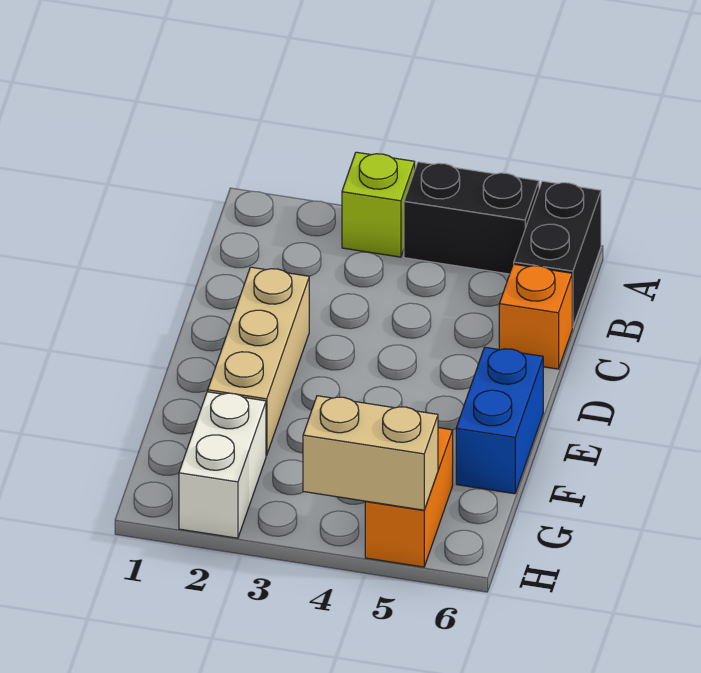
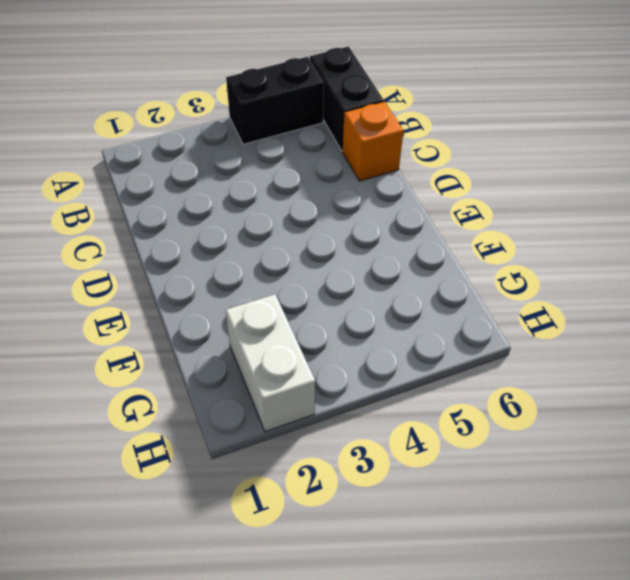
none -> lime 1x1 brick [342,152,415,257]
none -> tan 1x3 brick [208,267,309,455]

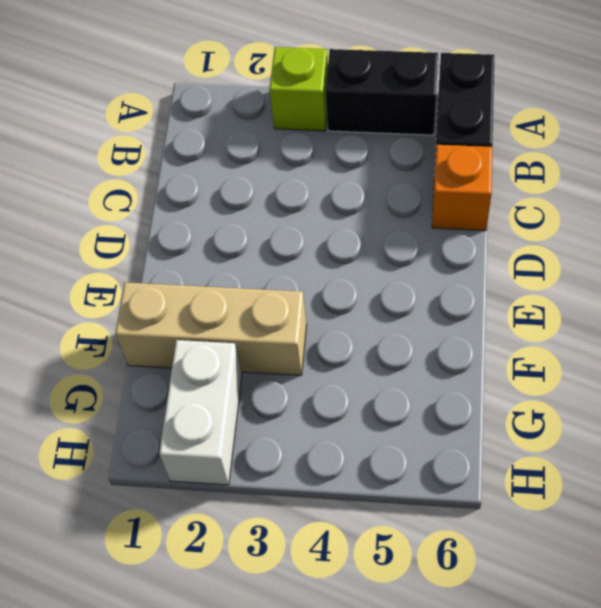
tan 1x3 brick [115,282,307,376] -> tan 1x3 brick turned to [208,267,309,455]
none -> blue 1x2 brick [456,347,543,494]
none -> orange 1x2 brick [365,428,453,567]

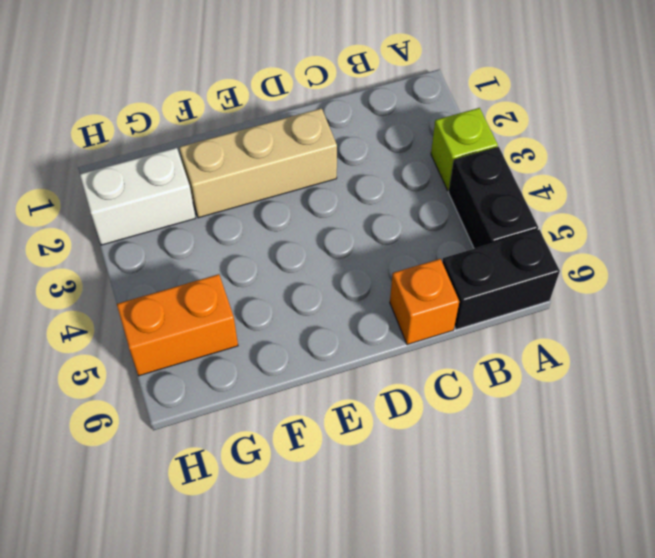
none -> blue 1x2 brick [456,347,543,494]
none -> tan 1x2 brick [303,396,438,510]

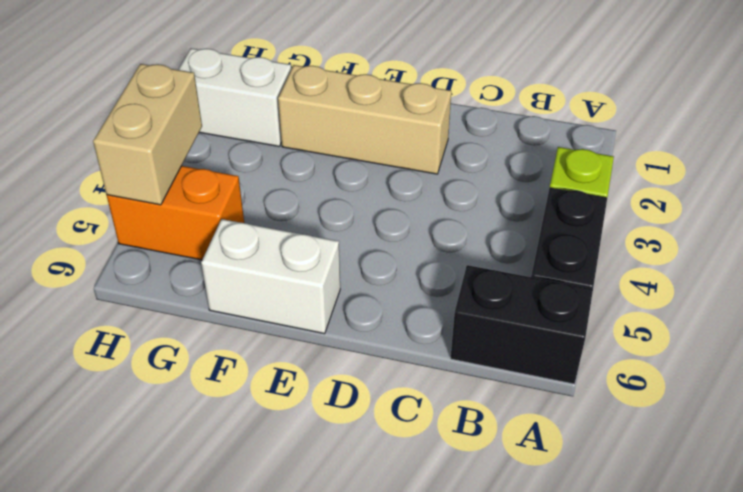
white 1x2 brick [201,219,340,334] -> blue 1x2 brick [456,347,543,494]
none -> orange 1x1 brick [499,264,572,369]

